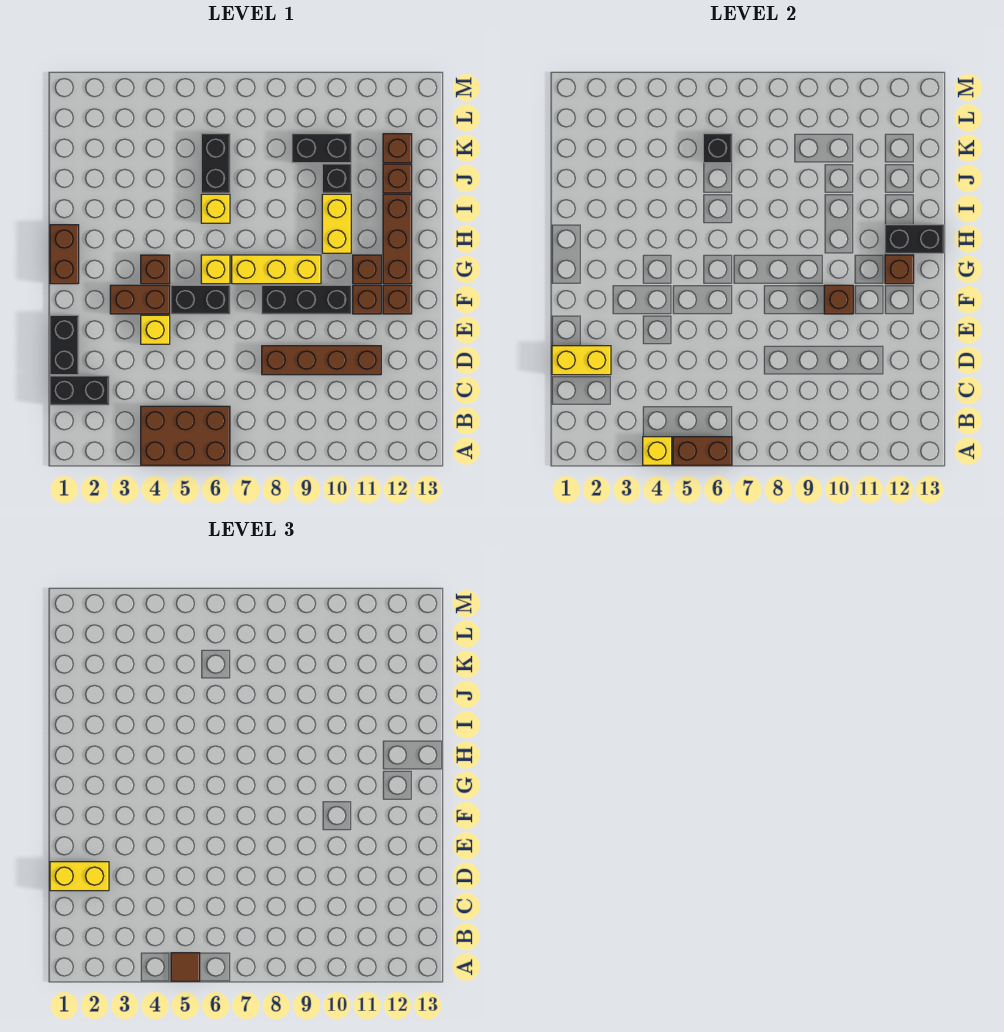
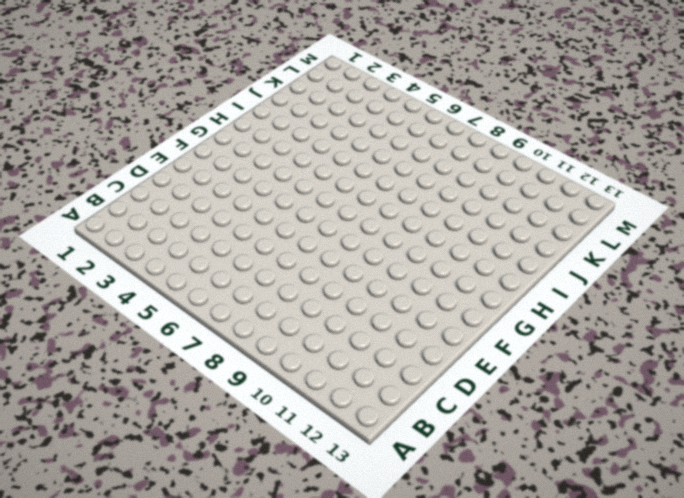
none -> brown 2x3 brick [141,406,230,465]
none -> black 1x2 brick [50,376,109,405]
none -> black 1x2 brick [50,315,79,375]
none -> brown 1x4 brick [262,346,381,375]

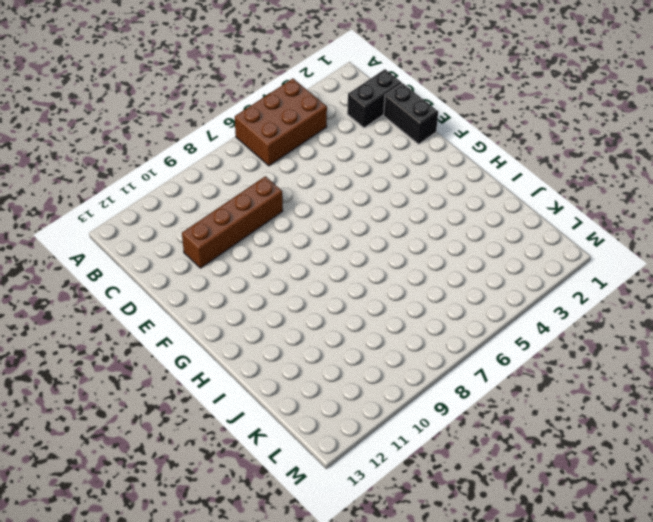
none -> yellow 1x1 brick [141,315,170,344]
none -> brown 1x2 brick [110,285,170,314]
none -> black 1x2 brick [171,285,230,314]
none -> black 1x3 brick [262,285,351,314]

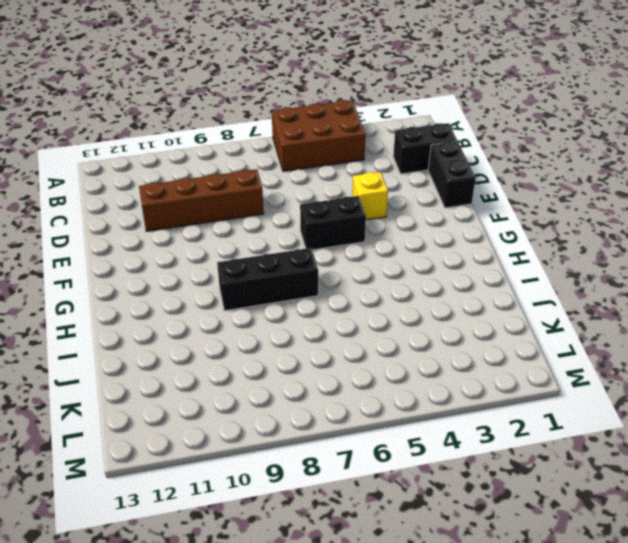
black 1x3 brick [217,248,318,311] -> black 1x3 brick moved to [262,285,351,314]
none -> brown 1x2 brick [110,285,170,314]
none -> brown 1x1 brick [353,285,381,314]
none -> brown 1x1 brick [383,285,412,314]
none -> brown 1x2 brick [50,225,79,284]

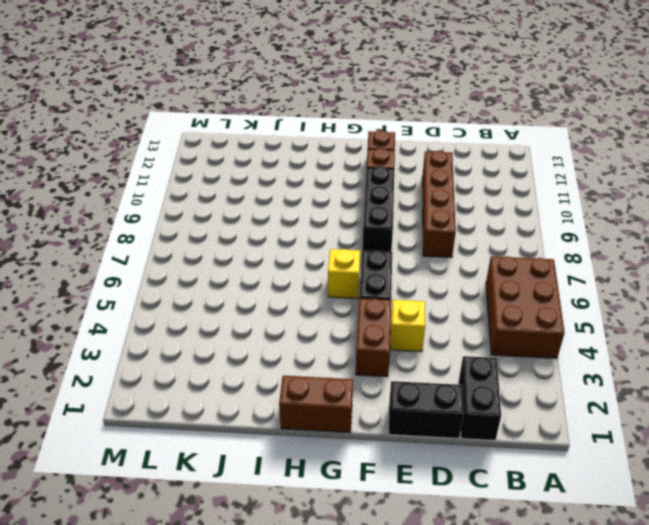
none -> brown 1x1 brick [141,255,170,284]
none -> yellow 1x3 brick [232,255,321,284]
none -> brown 1x1 brick [353,255,381,284]
none -> brown 1x3 brick [383,194,412,284]

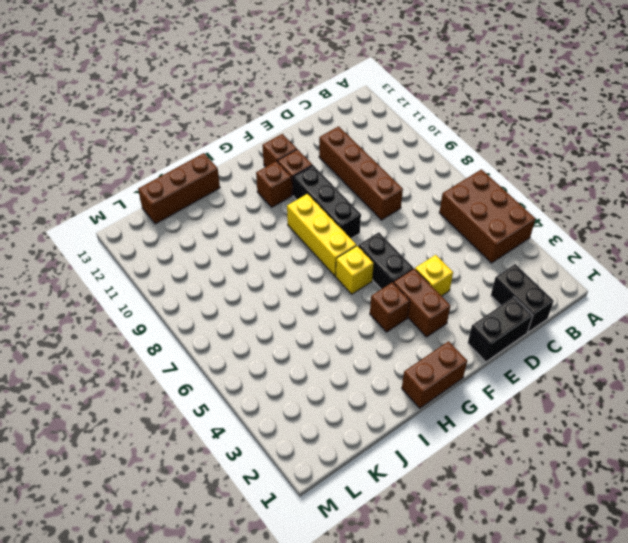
brown 1x3 brick [138,153,220,224] -> brown 1x3 brick moved to [383,194,412,284]
none -> yellow 1x2 brick [322,194,351,253]
none -> yellow 1x1 brick [201,194,230,223]
none -> black 1x2 brick [201,134,230,193]
none -> black 1x1 brick [322,164,351,193]

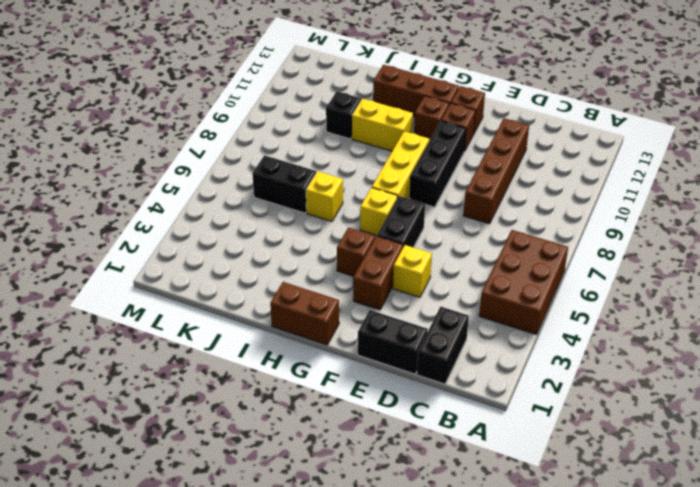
none -> brown 1x1 brick [383,164,412,193]
none -> black 1x2 brick [292,134,351,163]
none -> brown 1x1 brick [383,134,412,163]
none -> yellow 1x1 brick [643,437,672,465]

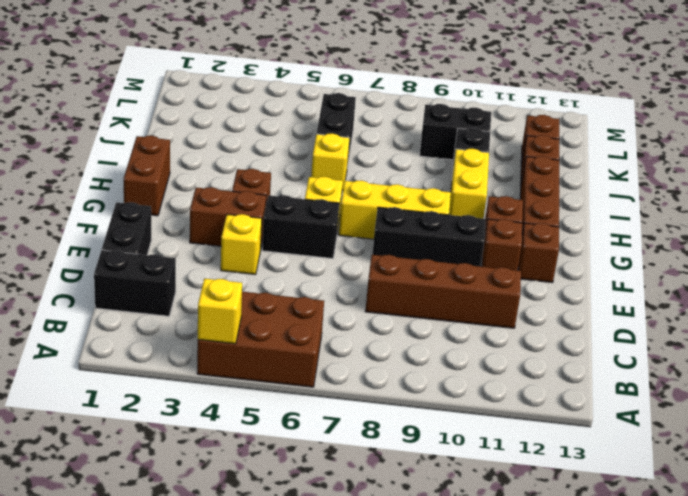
none -> brown 1x2 brick [673,437,732,465]
none -> yellow 1x2 brick [552,346,611,375]
none -> brown 1x1 brick [824,285,853,314]
none -> brown 1x1 brick [885,255,914,284]

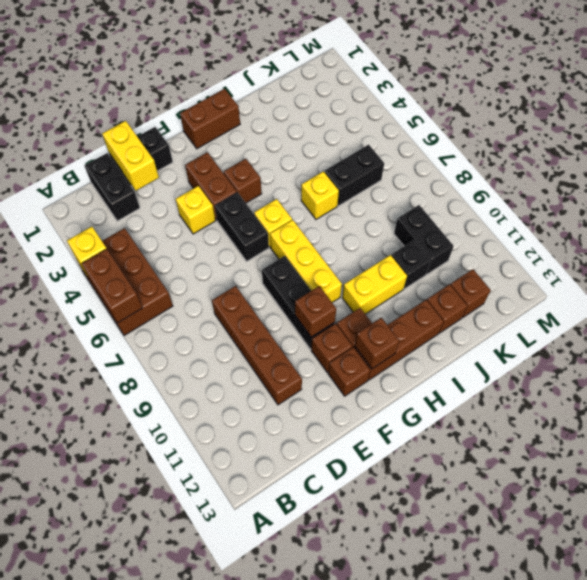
none -> black 1x2 brick [885,225,944,253]
none -> black 1x1 brick [703,134,732,163]
none -> brown 1x1 tile [171,953,200,981]
none -> yellow 1x2 brick [50,862,109,891]

